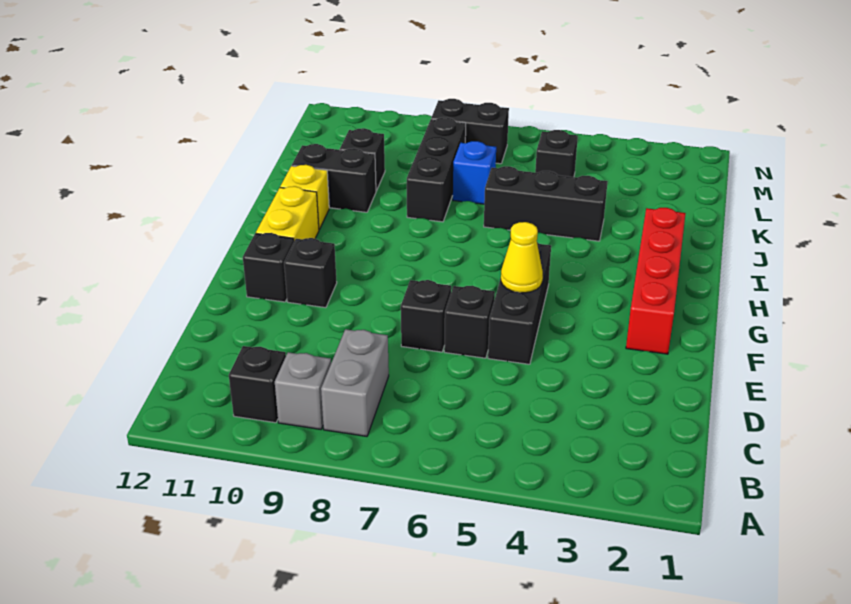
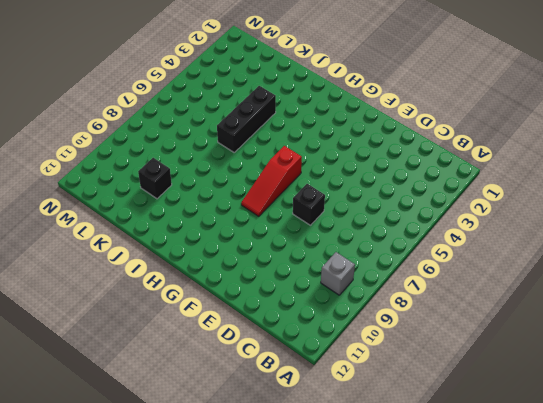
red 1x3 slope [241,146,302,216] -> none
none -> grey 1x2 brick [321,329,389,436]
none -> black 1x1 brick [229,346,286,423]
none -> black 1x3 brick [488,242,551,364]

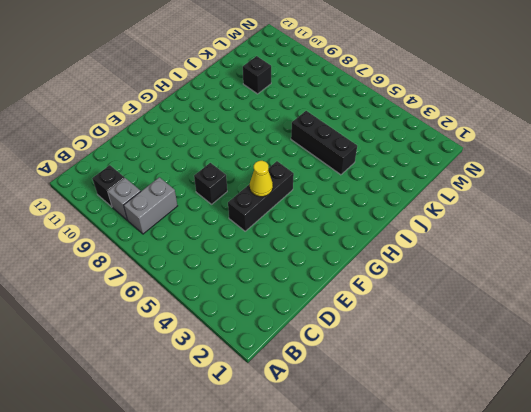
none -> black 1x1 brick [444,286,495,358]
none -> red 1x4 brick [626,208,686,354]
none -> black 1x1 brick [284,238,337,308]

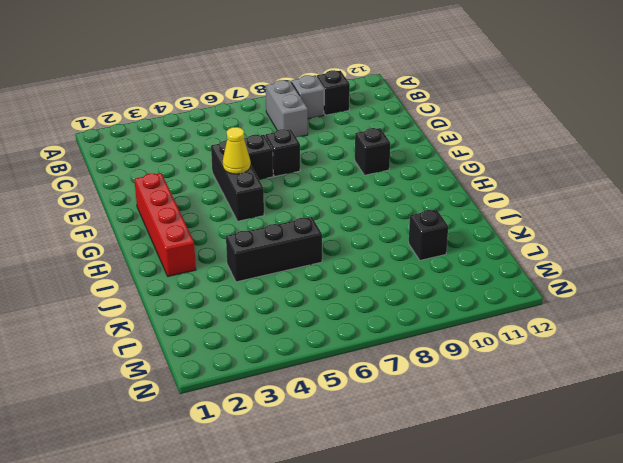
none -> black 1x1 brick [243,233,294,302]
none -> yellow 1x2 brick [256,186,319,241]
none -> yellow 1x1 brick [280,165,329,229]

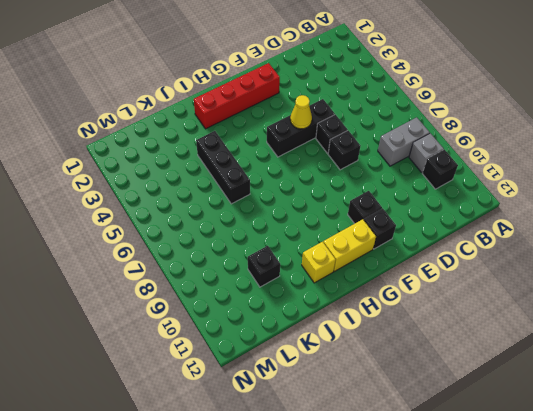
none -> black 1x3 brick [407,117,466,222]
none -> black 1x2 brick [292,144,376,212]
none -> blue 1x1 brick [453,141,496,204]

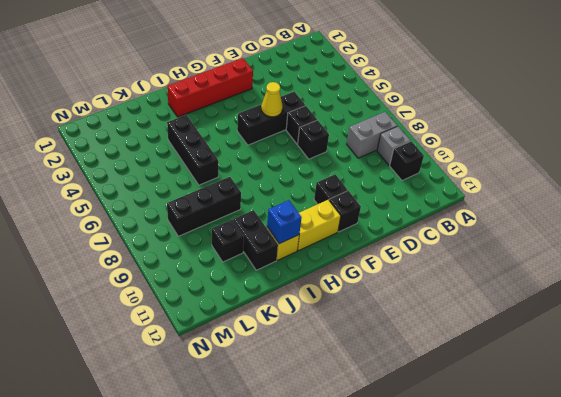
blue 1x1 brick [267,200,302,244] -> blue 1x1 brick moved to [453,141,496,204]
none -> black 1x1 brick [535,130,578,177]
none -> black 1x2 brick [431,99,509,164]

